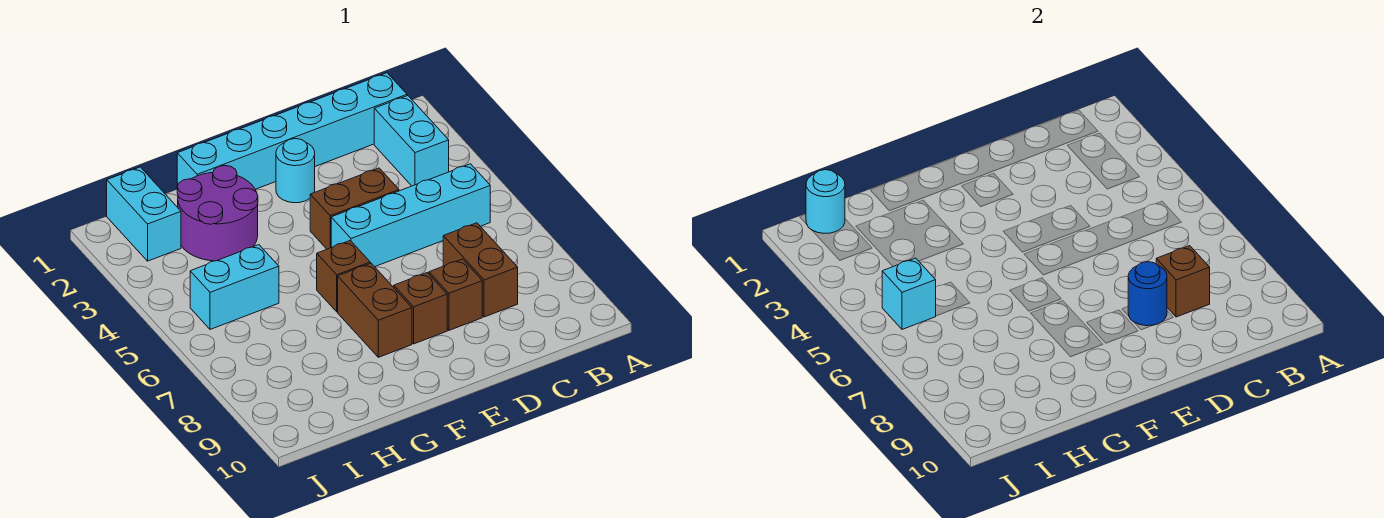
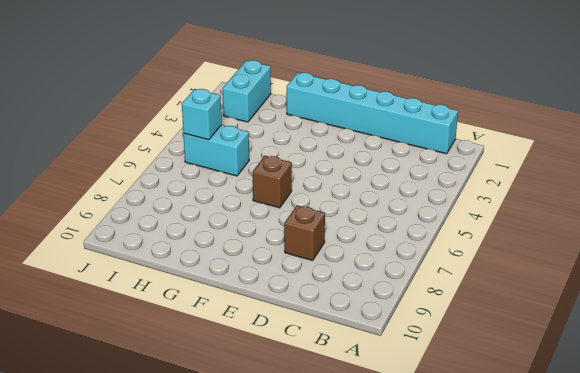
none -> cyan 1x2 brick [374,96,449,186]
none -> cyan 1x4 brick [331,164,490,267]
none -> brown 1x2 brick [443,223,518,317]

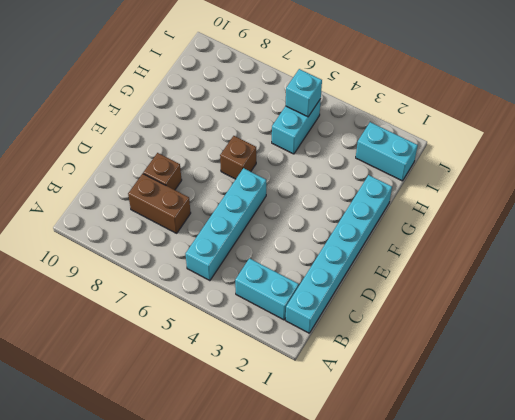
none -> brown 1x2 brick [310,168,399,249]
none -> cyan 1x1 round brick [276,139,315,203]
none -> brown 1x1 brick [394,273,447,344]

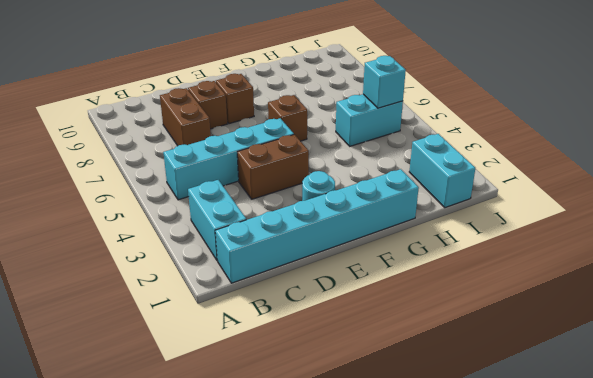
none -> brown 1x2 brick [338,263,412,357]
none -> purple 2x2 round brick [177,165,258,261]
none -> brown 1x1 brick [1156,246,1210,317]

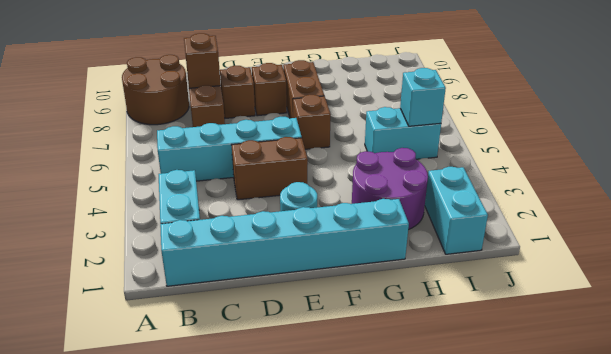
brown 2x2 round brick [122,55,189,125] -> none
none -> blue 1x1 round brick [1128,262,1167,326]
none -> cyan 1x1 round brick [806,170,845,233]

